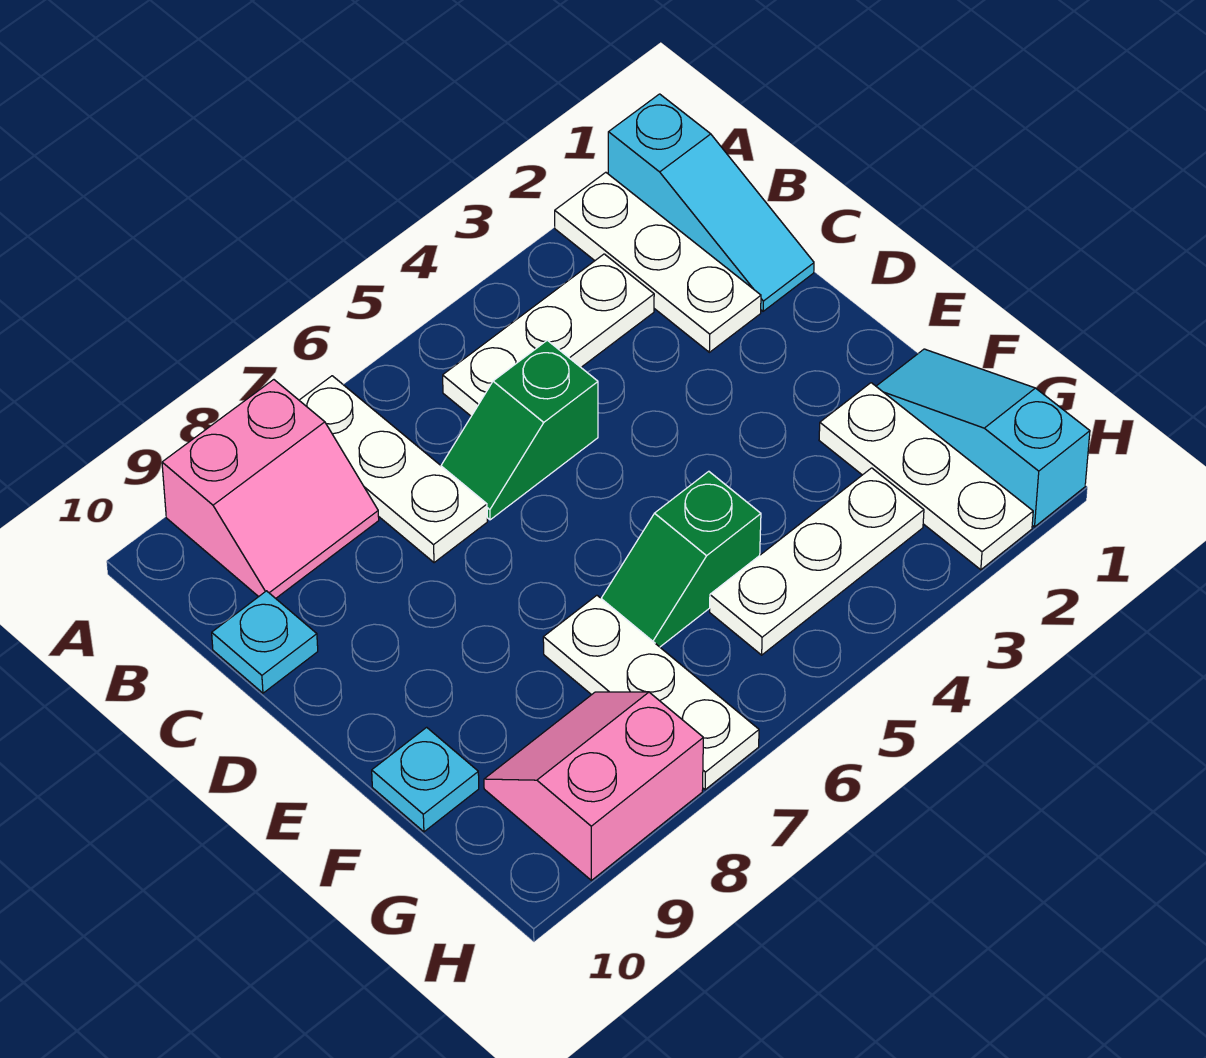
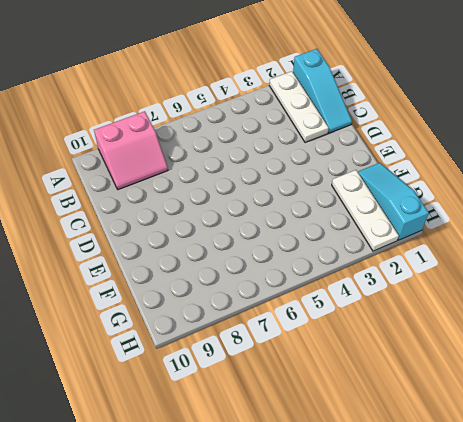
none -> white 1x3 plate [299,376,487,563]
none -> white 1x3 plate [443,254,654,416]
none -> green 1x2 slope [441,340,598,520]

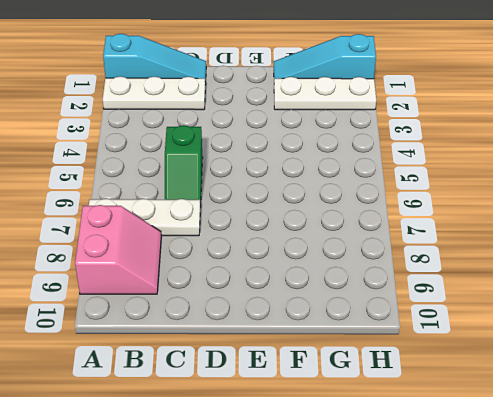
none -> white 1x3 plate [443,254,654,416]
none -> cyan 1x1 plate [212,591,318,693]
none -> green 1x2 slope [601,471,761,647]

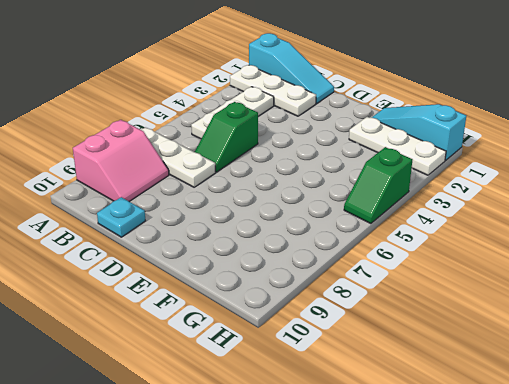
green 1x2 slope [344,147,412,224] -> green 1x2 slope moved to [601,471,761,647]
none -> white 1x3 plate [543,595,759,790]
none -> cyan 1x1 plate [372,727,479,832]
none -> white 1x3 plate [710,468,924,655]

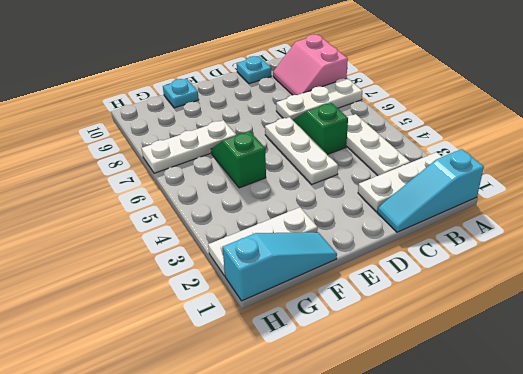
white 1x3 plate [265,117,338,184] -> white 1x3 plate moved to [710,468,924,655]
none -> pink 2x2 slope [484,692,703,880]

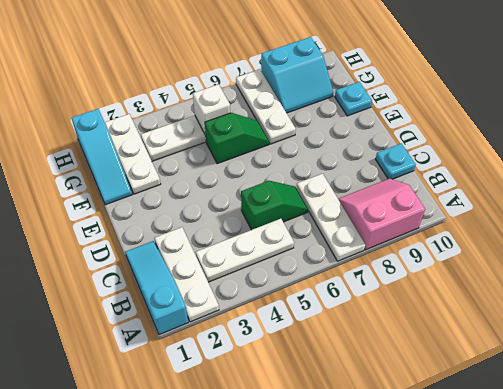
white 1x1 brick [193,84,230,135] -> none
cyan 2x2 slope [261,37,333,113] -> pink 2x2 slope [484,692,703,880]

